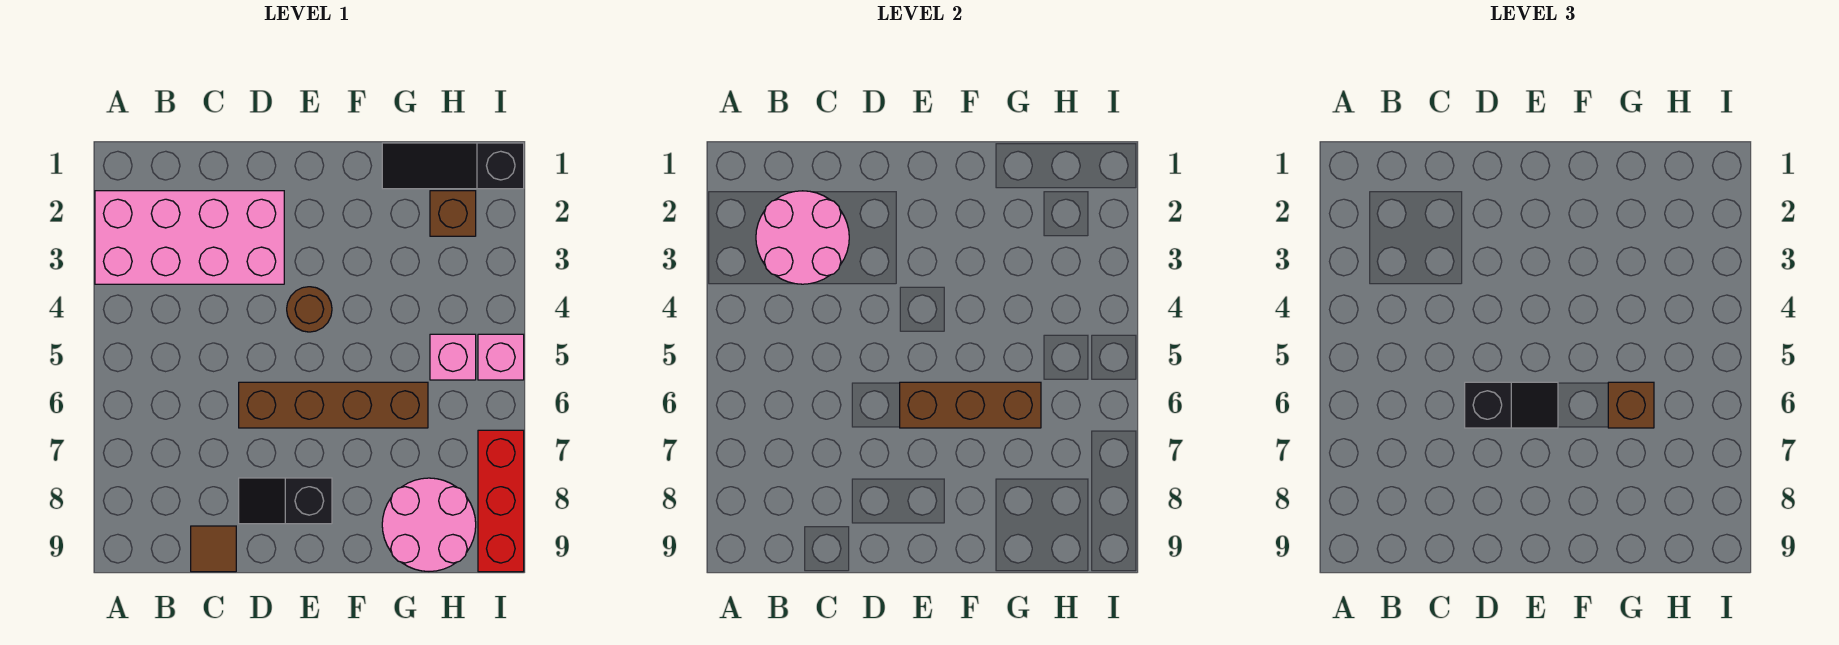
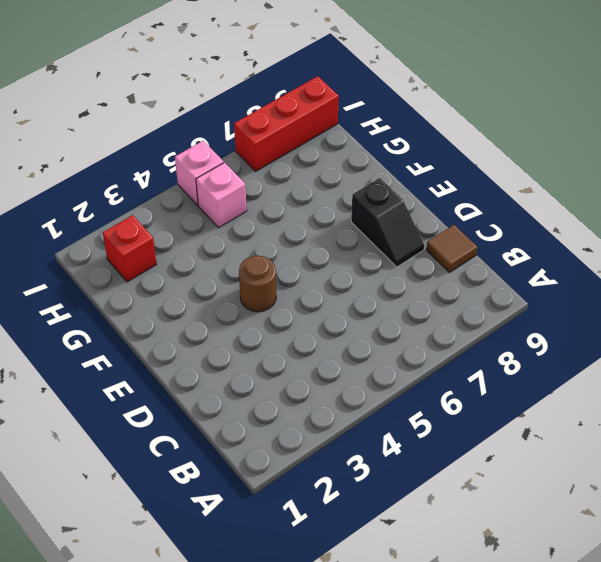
red 1x1 brick [103,215,157,282] -> brown 1x1 brick [430,191,476,236]
none -> pink 2x4 brick [95,191,284,284]
none -> brown 1x4 brick [239,382,428,428]
none -> black 1x3 slope [382,143,524,189]

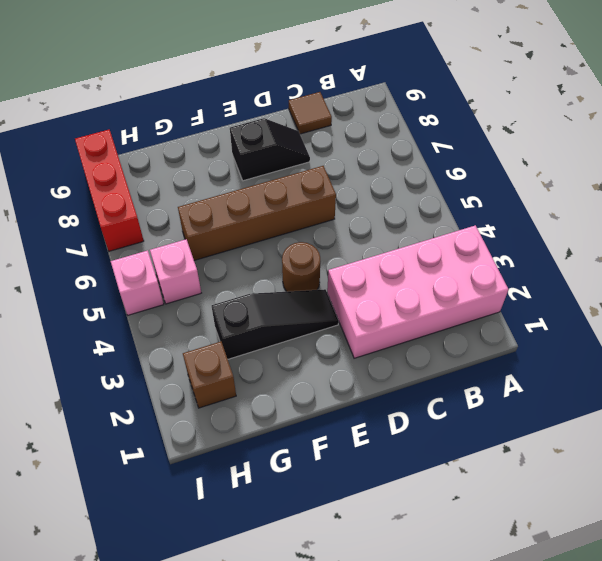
black 1x3 slope [212,289,339,359] -> black 1x3 slope moved to [382,143,524,189]
none -> pink 2x2 round brick [382,478,476,571]
none -> pink 2x2 round brick [756,191,849,284]
none -> brown 1x3 brick [900,382,1041,428]

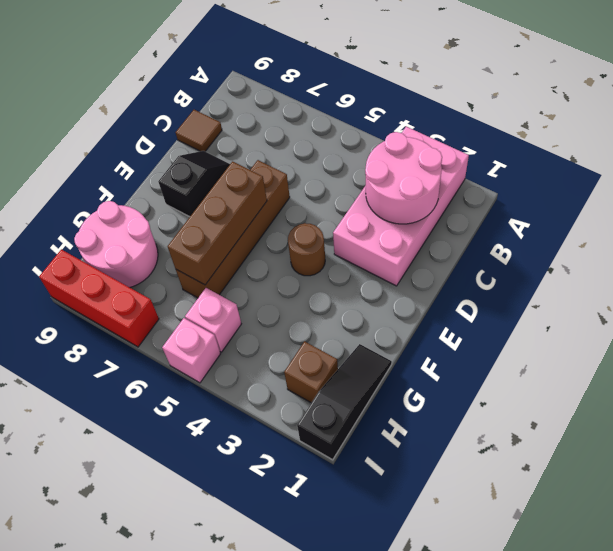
none -> black 1x2 slope [1465,382,1558,428]
none -> brown 1x1 brick [1608,382,1654,428]

